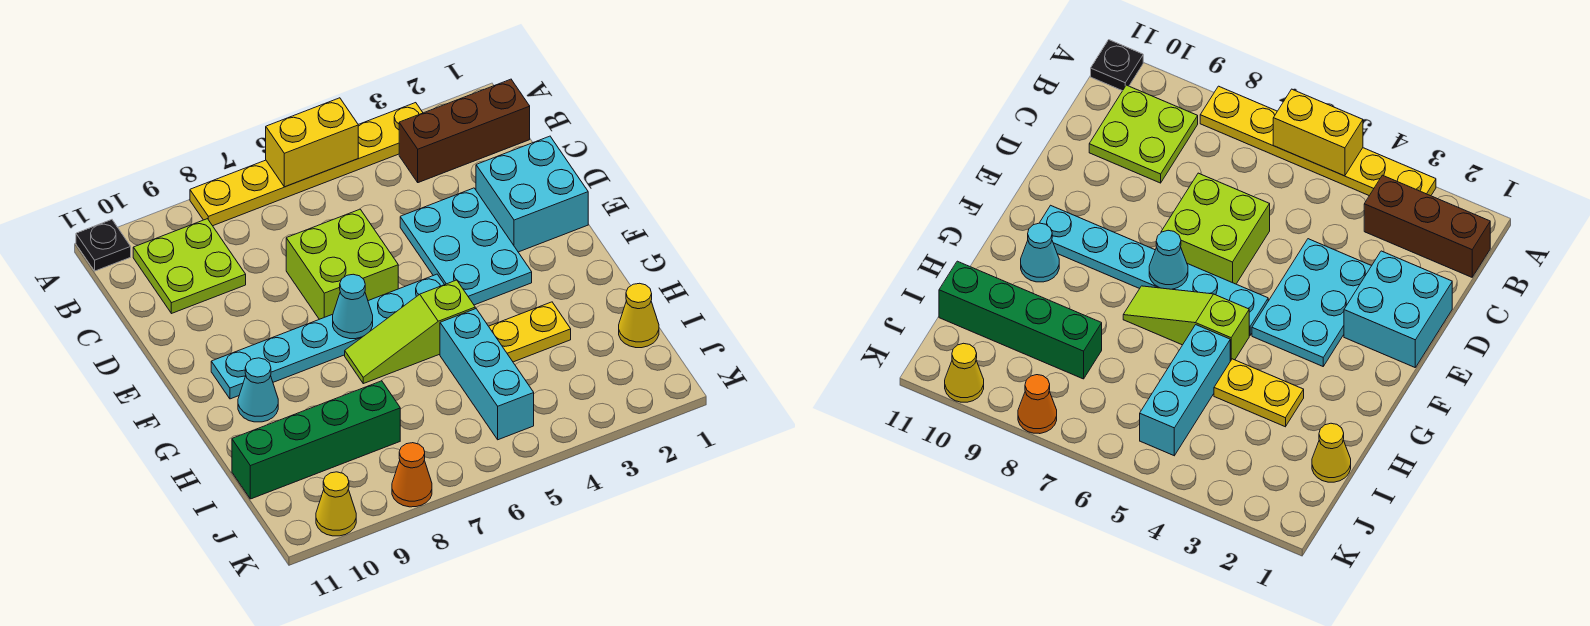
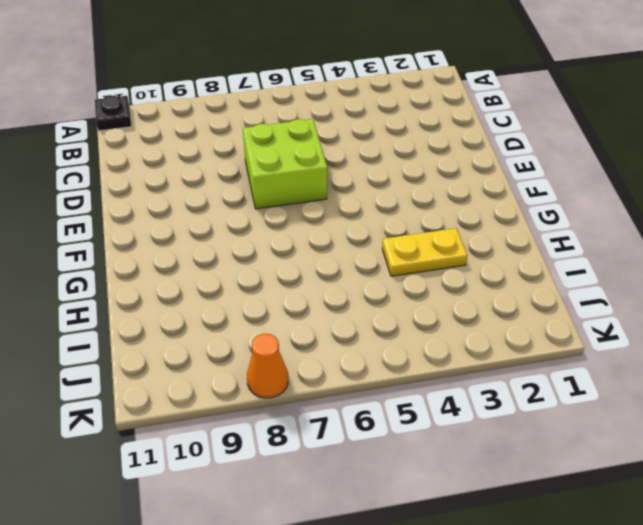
none -> yellow 1x6 plate [190,103,423,226]
none -> brown 1x3 brick [399,79,530,183]
none -> lime 2x2 plate [133,219,246,314]

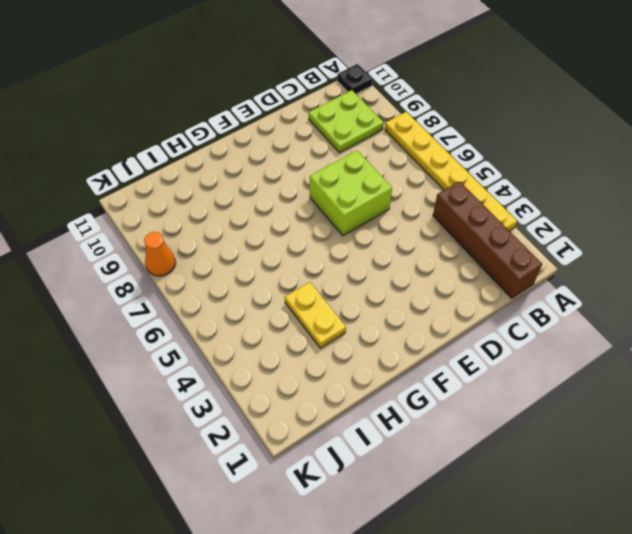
brown 1x4 brick [433,181,542,298] -> brown 1x3 brick [399,79,530,183]
none -> cyan 2x2 brick [476,136,588,252]
none -> cyan 2x3 plate [400,188,532,305]
none -> cyan 1x6 plate [211,274,444,399]

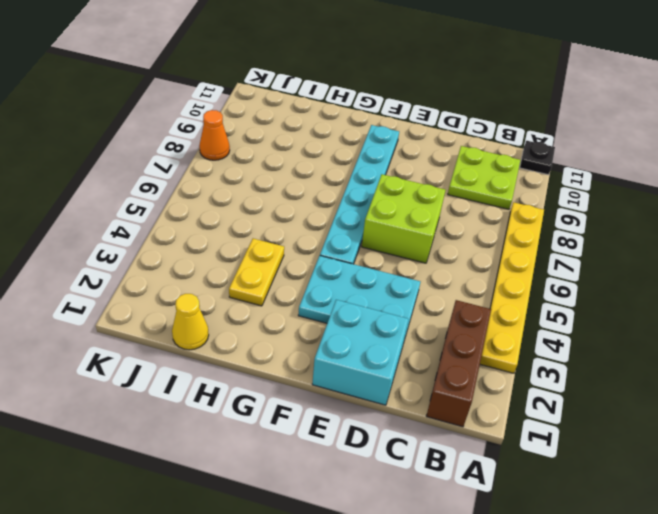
none -> lime 1x3 slope [345,280,475,384]
none -> cyan 1x1 cone [238,358,278,422]
none -> cyan 1x3 brick [440,309,534,440]

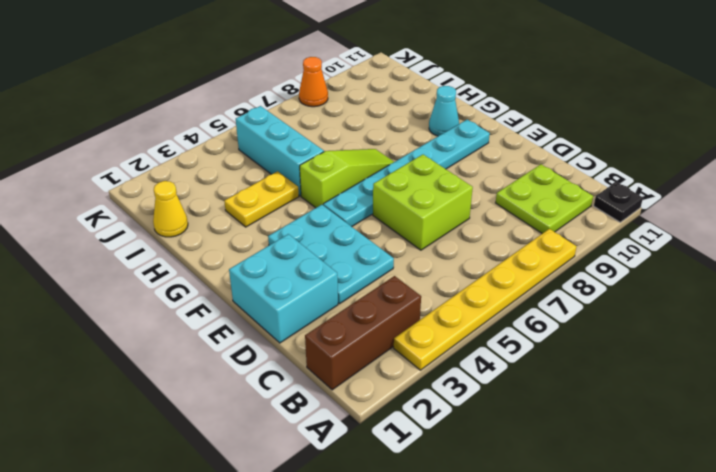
none -> green 1x4 brick [232,381,400,499]
none -> yellow 1x1 cone [316,472,356,536]
none -> yellow 1x2 brick [266,98,358,187]

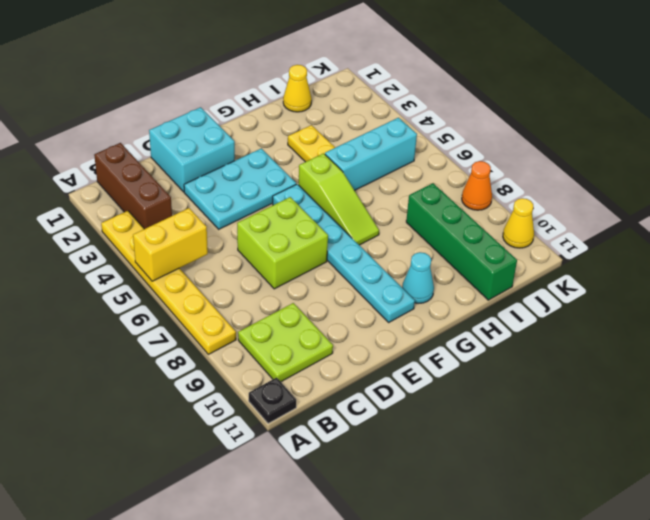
yellow 1x2 brick [133,208,208,281] -> yellow 1x2 brick turned to [266,98,358,187]
none -> cyan 1x1 cone [333,274,373,339]

